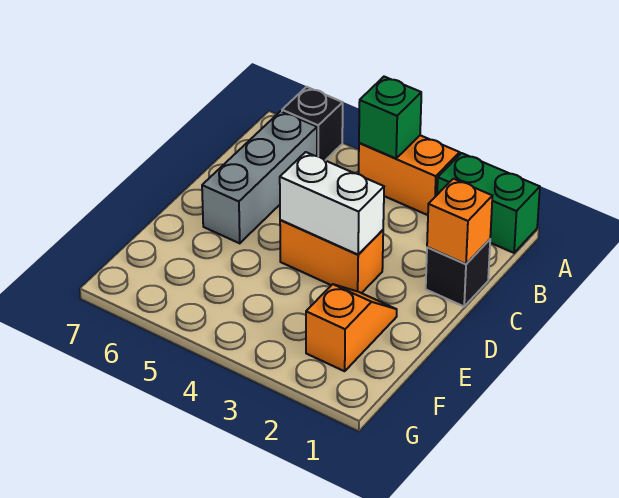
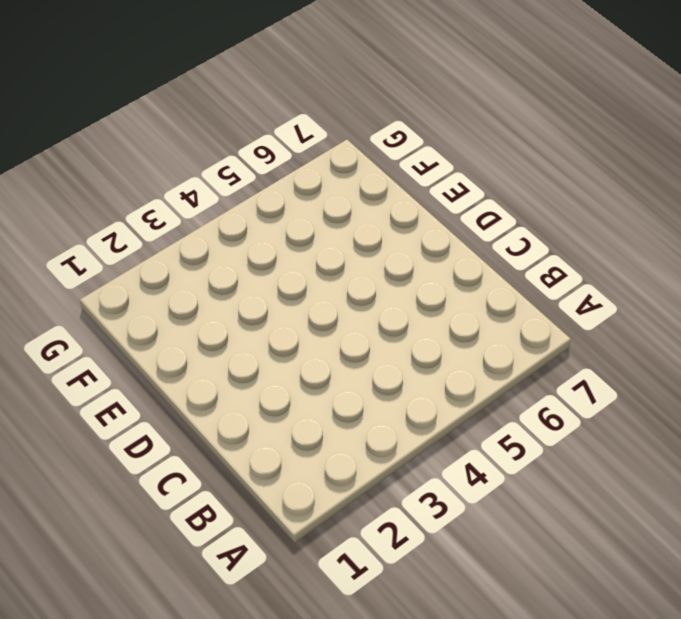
none -> green 1x2 brick [437,153,540,253]
none -> orange 1x2 brick [359,135,460,215]

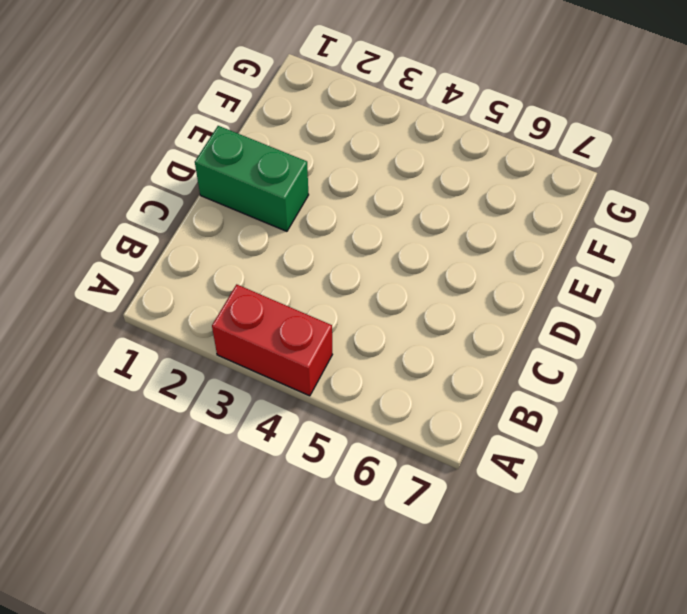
red 1x2 brick [212,284,332,396] -> orange 1x2 brick [359,135,460,215]
green 1x2 brick [195,126,309,231] -> green 1x2 brick moved to [437,153,540,253]
none -> black 1x1 brick [282,87,343,160]
none -> grey 1x3 brick [202,111,317,243]

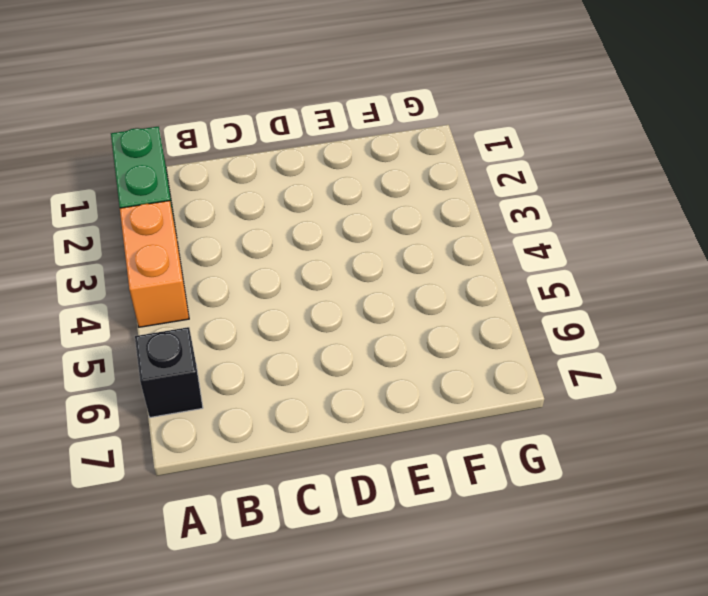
none -> grey 1x3 brick [202,111,317,243]
none -> black 1x1 brick [426,239,490,306]

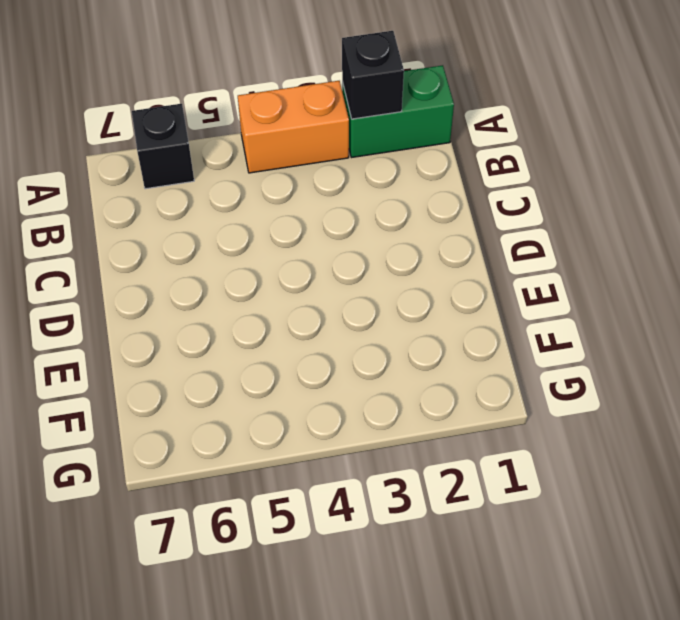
black 1x1 brick [342,31,404,119] -> black 1x1 brick moved to [426,239,490,306]
none -> grey 1x3 brick [202,111,317,243]
none -> orange 1x2 brick [280,220,383,293]

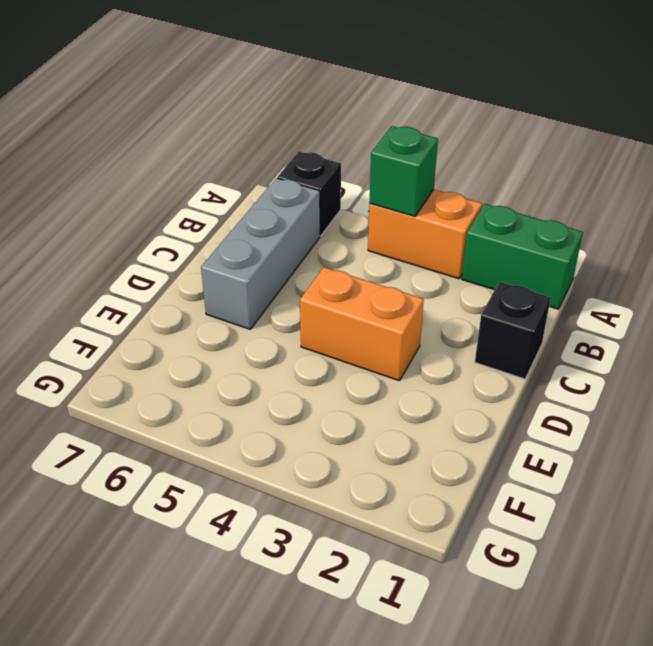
none -> orange 1x2 slope [306,284,397,371]
none -> orange 1x1 brick [427,179,492,264]

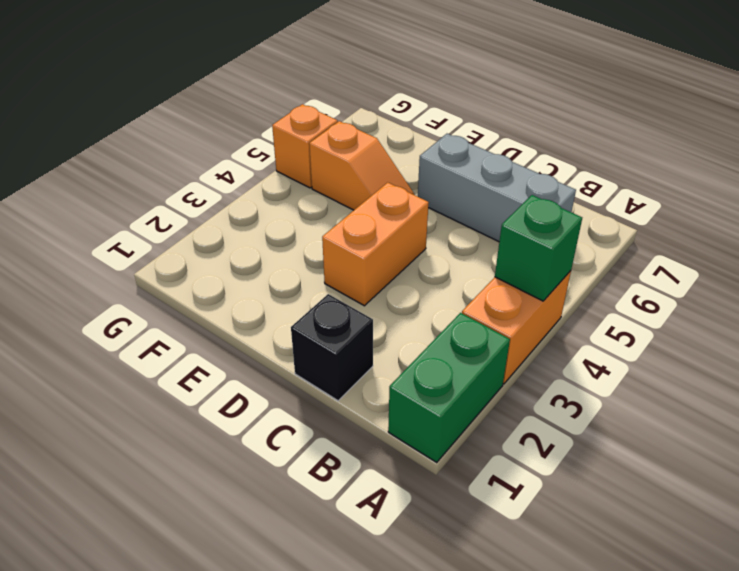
orange 1x2 slope [309,121,414,210] -> orange 1x2 slope moved to [306,284,397,371]
orange 1x1 brick [272,104,338,188] -> orange 1x1 brick moved to [427,179,492,264]
none -> black 1x1 brick [282,87,343,160]
none -> white 1x2 brick [280,152,384,255]

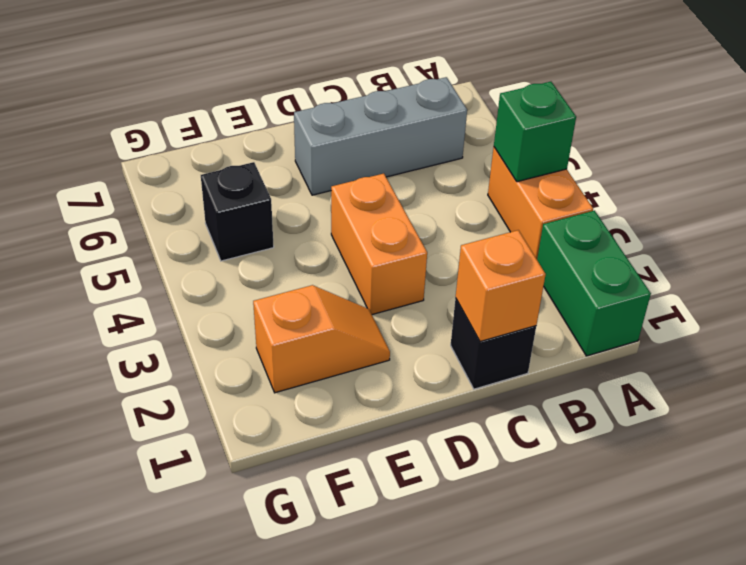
black 1x1 brick [201,162,274,261] -> black 1x1 brick moved to [282,87,343,160]
none -> white 1x2 brick [280,152,384,255]

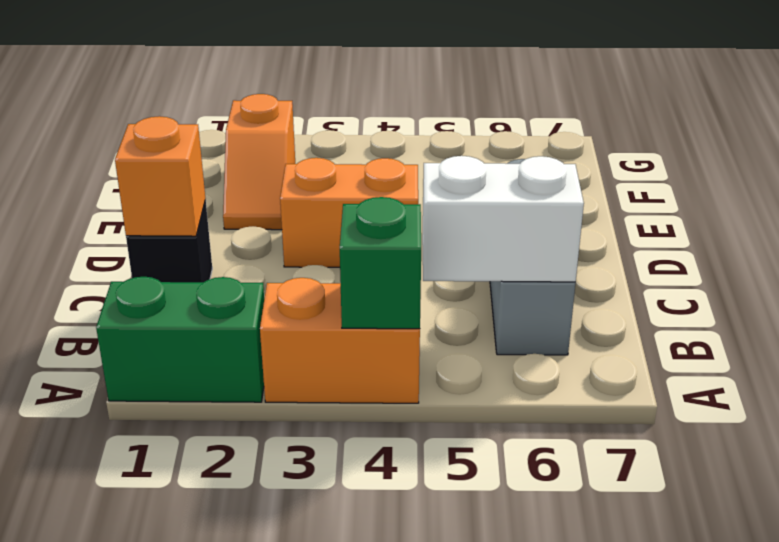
white 1x2 brick [422,156,584,282] -> white 1x2 brick moved to [280,152,384,255]
none -> black 1x1 brick [282,87,343,160]

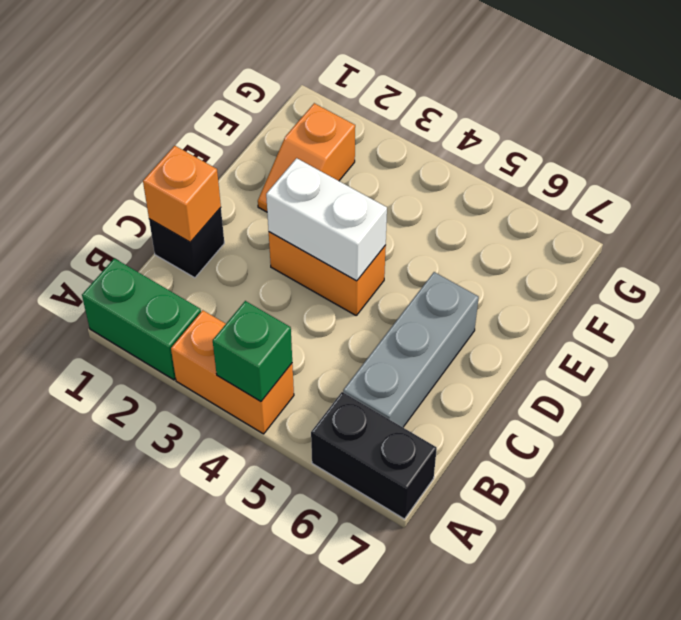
black 1x2 brick [311,392,437,519] -> black 1x1 brick [282,87,343,160]

